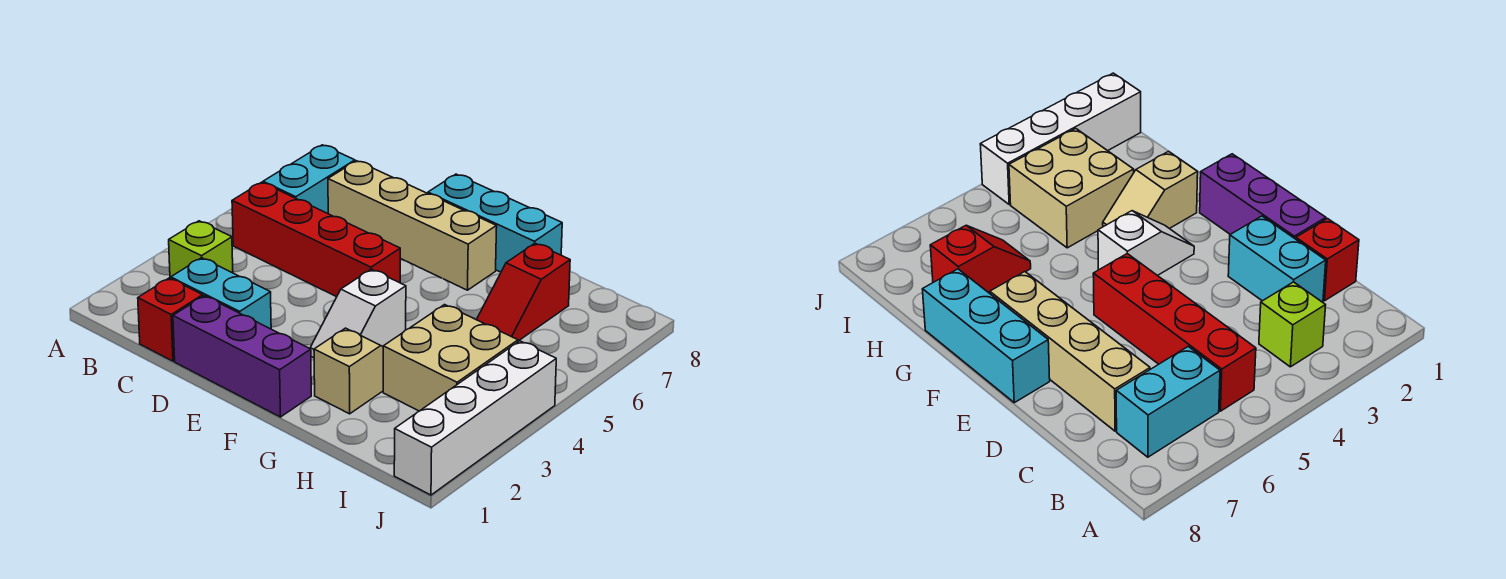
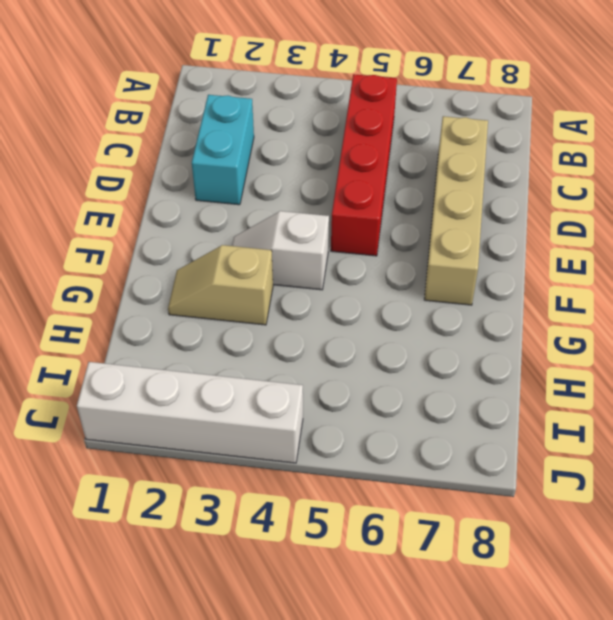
tan 1x2 slope [168,245,273,325] -> tan 1x2 slope turned to [314,328,383,414]
none -> lime 1x1 brick [169,221,233,278]
none -> cyan 1x2 brick [263,145,355,213]
none -> red 1x1 brick [138,278,203,361]

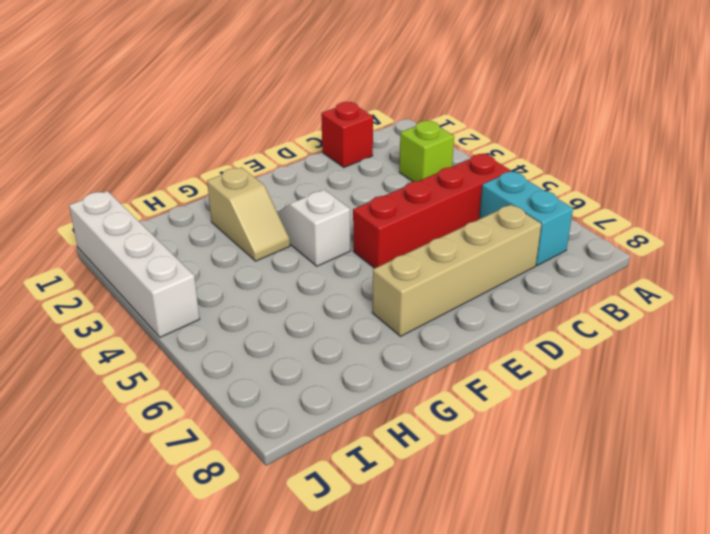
none -> cyan 1x2 brick [171,258,271,329]
none -> purple 1x3 brick [173,296,311,417]
none -> cyan 1x3 brick [428,174,562,272]

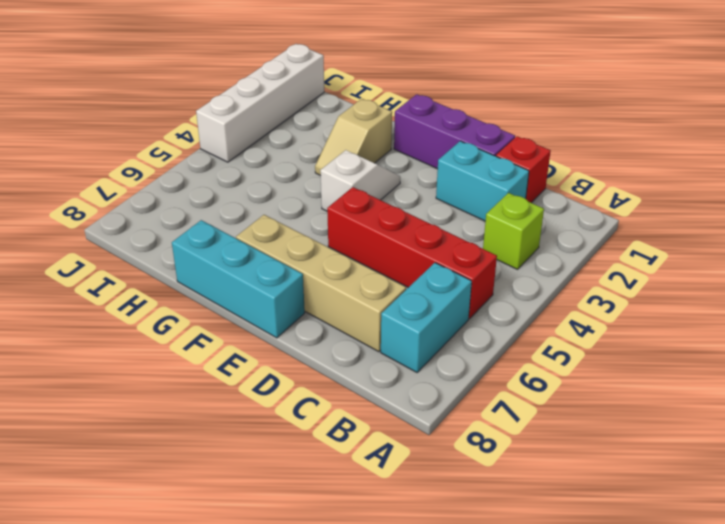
none -> tan 2x2 brick [383,305,518,411]
none -> red 1x2 slope [477,243,570,341]

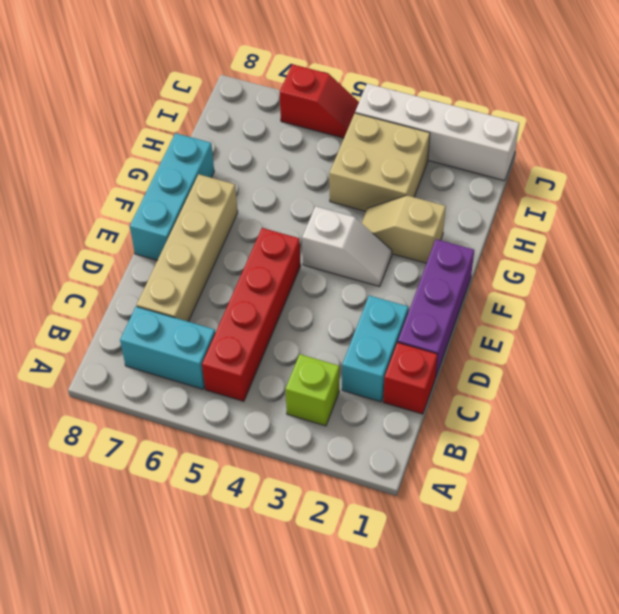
red 1x2 slope [280,64,359,138] -> red 1x2 slope moved to [477,243,570,341]

